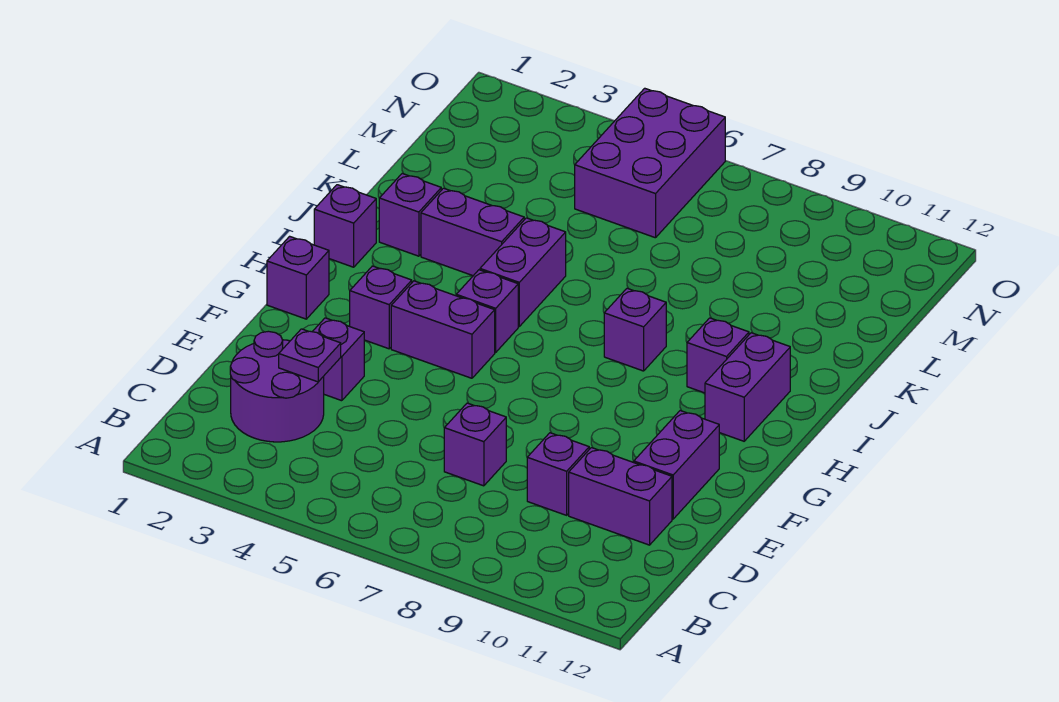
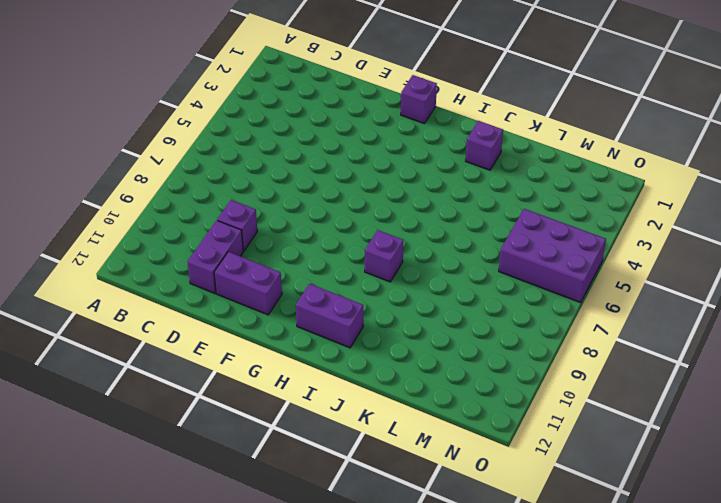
none -> purple 2x2 round brick [230,331,324,442]
none -> purple 1x1 brick [444,403,506,486]
none -> purple 1x1 brick [312,318,364,401]

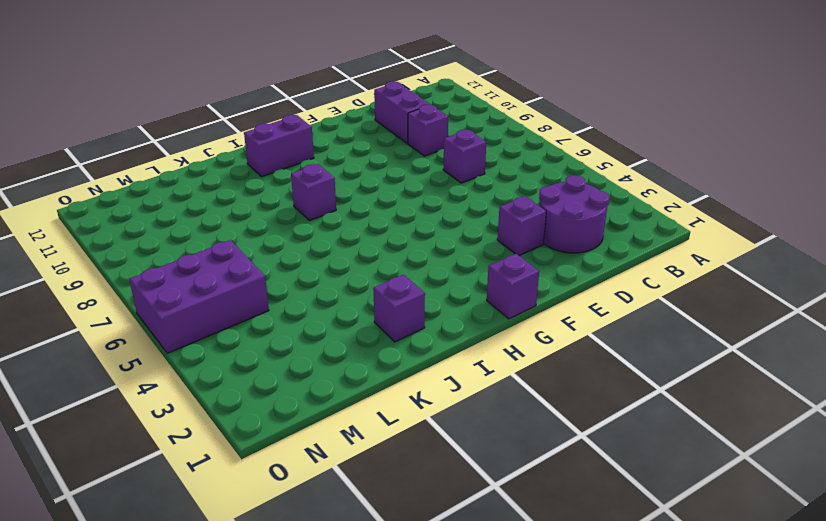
none -> purple 1x2 brick [634,411,719,519]
none -> purple 1x1 brick [350,266,412,349]
none -> purple 1x2 brick [391,281,495,378]

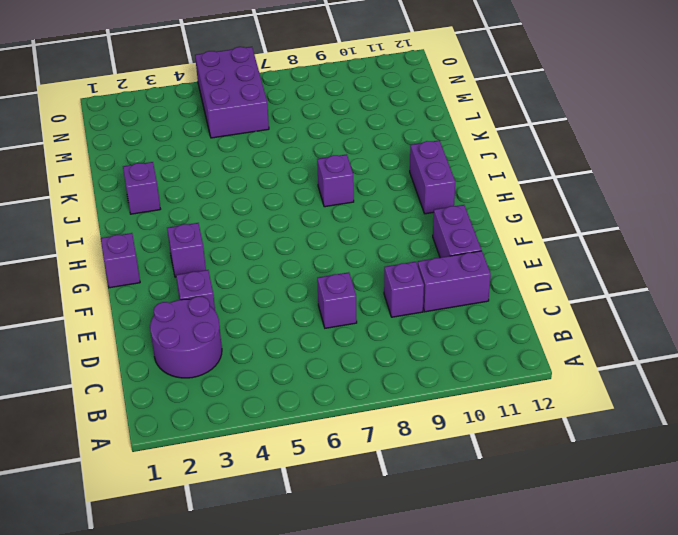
none -> purple 1x2 brick [391,281,495,378]
none -> purple 1x1 brick [456,270,518,352]
none -> purple 1x1 brick [314,185,376,267]

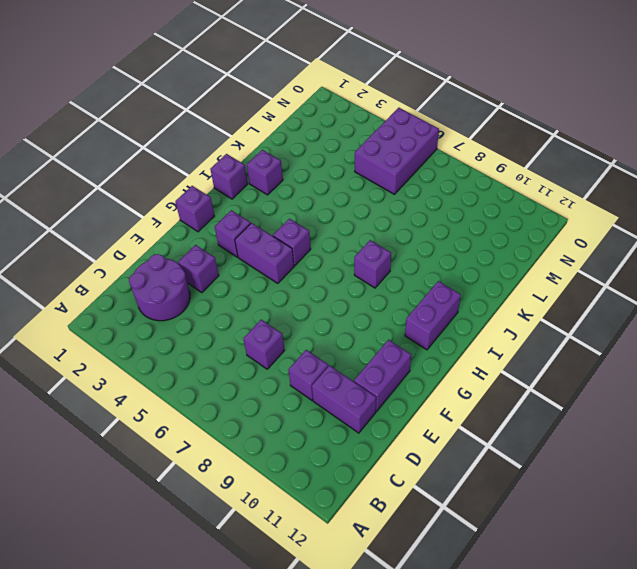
none -> purple 1x2 brick [480,218,566,326]
none -> purple 1x1 brick [687,318,749,393]
none -> purple 1x2 brick [421,188,524,276]

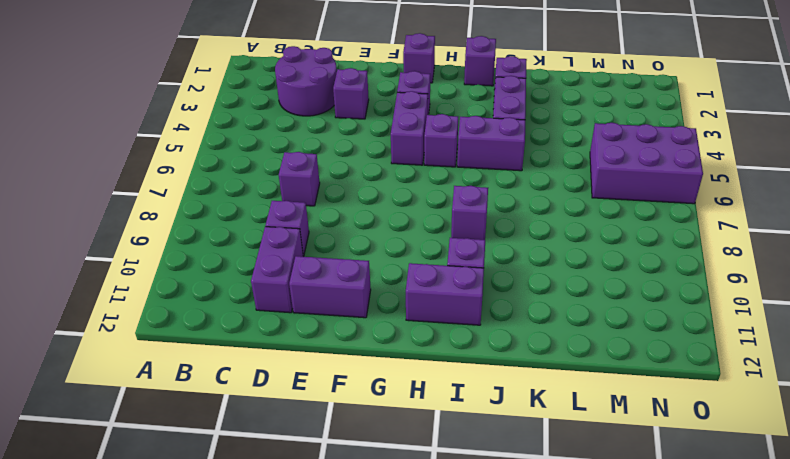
none -> purple 1x1 plate [279,329,341,382]

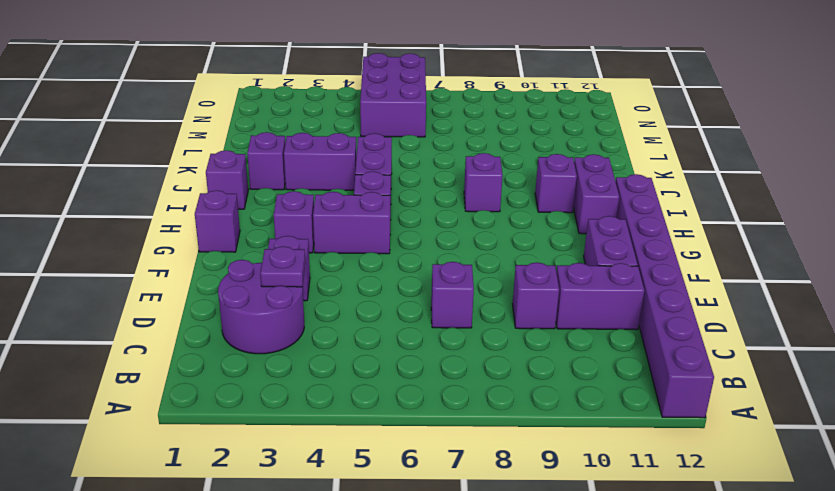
purple 1x8 brick [616,174,714,418] -> none

